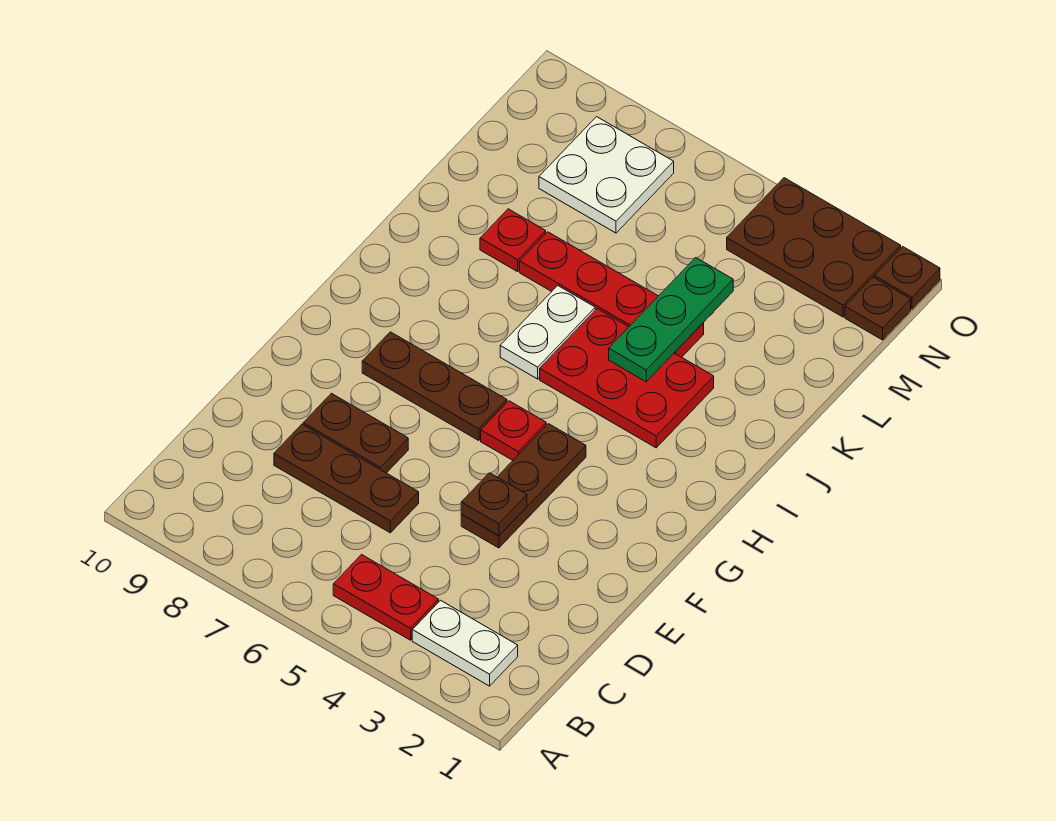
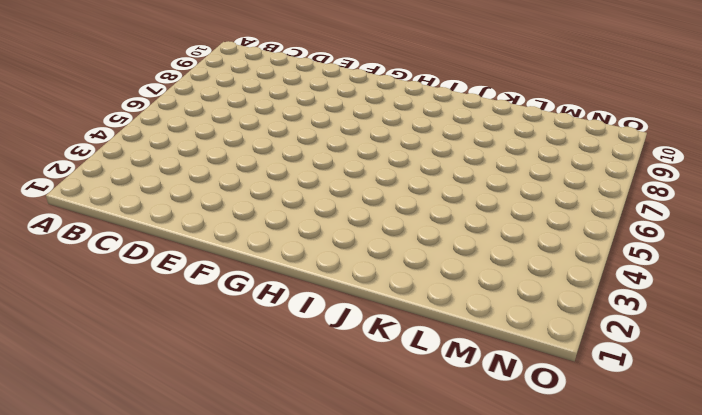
none -> white 1x2 plate [412,600,518,686]
none -> red 1x2 plate [333,555,439,640]
none -> brown 1x3 plate [274,424,419,533]

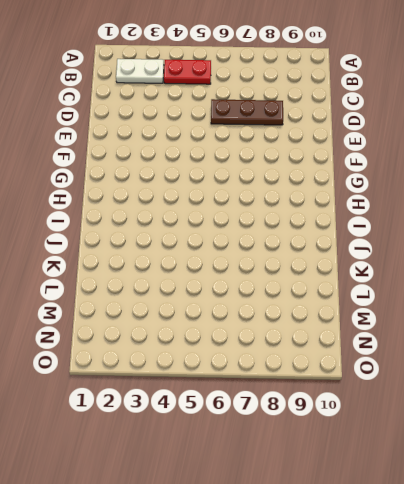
none -> brown 1x3 plate [461,424,586,548]
none -> brown 1x2 plate [303,393,408,473]
none -> red 1x1 plate [481,401,546,460]

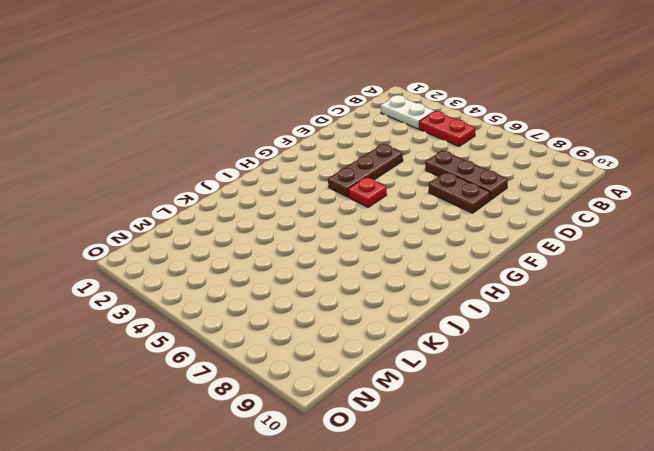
none -> brown 1x3 plate [362,332,507,441]
none -> red 2x3 plate [540,309,714,448]
none -> white 1x2 plate [500,286,595,379]

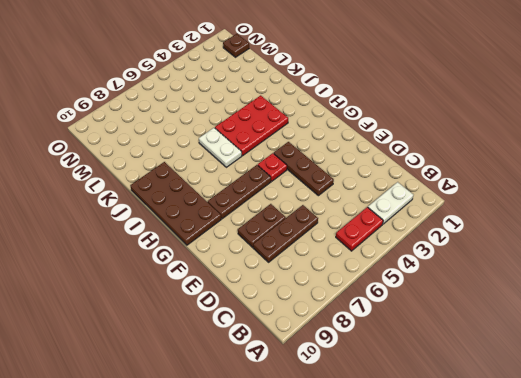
brown 2x4 plate [130,162,221,245] -> none
none -> red 1x4 plate [520,232,704,357]
none -> red 1x1 plate [480,209,546,272]
none -> white 2x2 plate [539,117,674,233]

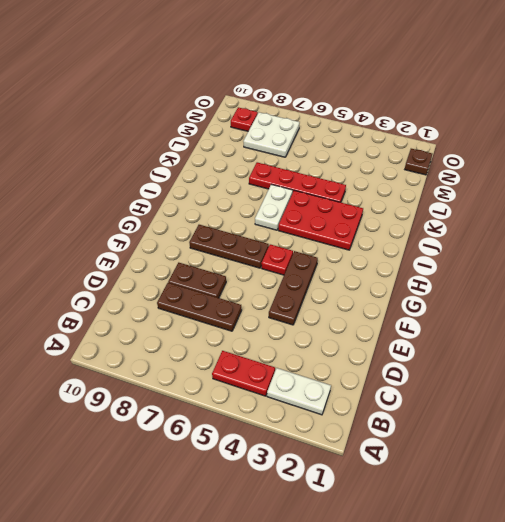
red 1x1 plate [231,107,258,131] -> red 1x1 plate moved to [480,209,546,272]
none -> brown 2x3 plate [727,178,901,317]
none -> brown 1x1 plate [874,246,940,309]
none -> brown 1x1 plate [461,473,527,536]

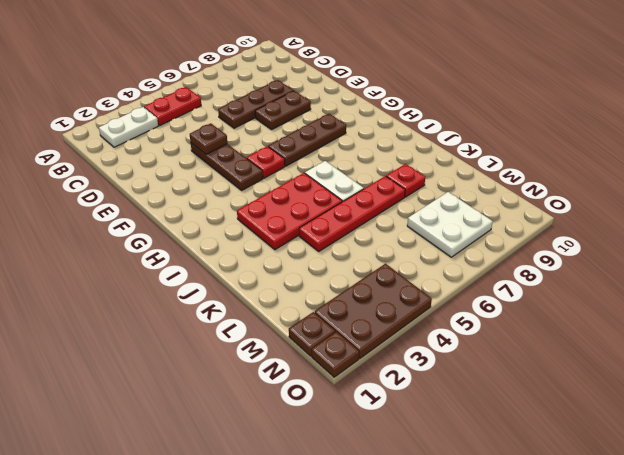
none -> green 1x3 plate [609,258,733,382]

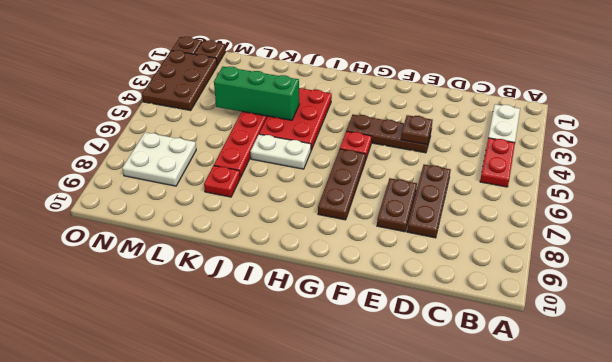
green 1x3 brick [214,67,299,120] -> green 1x3 plate [609,258,733,382]

